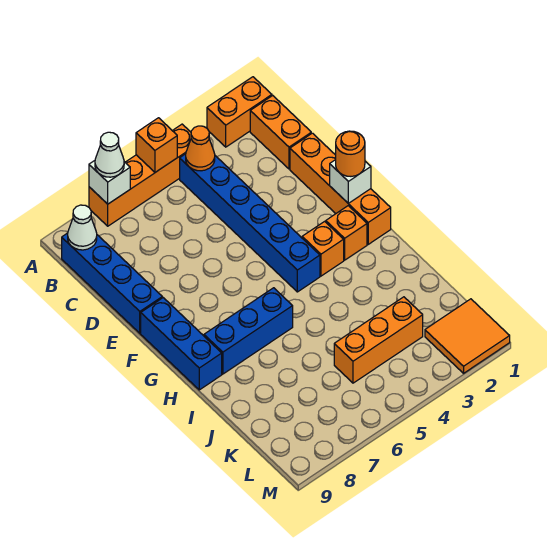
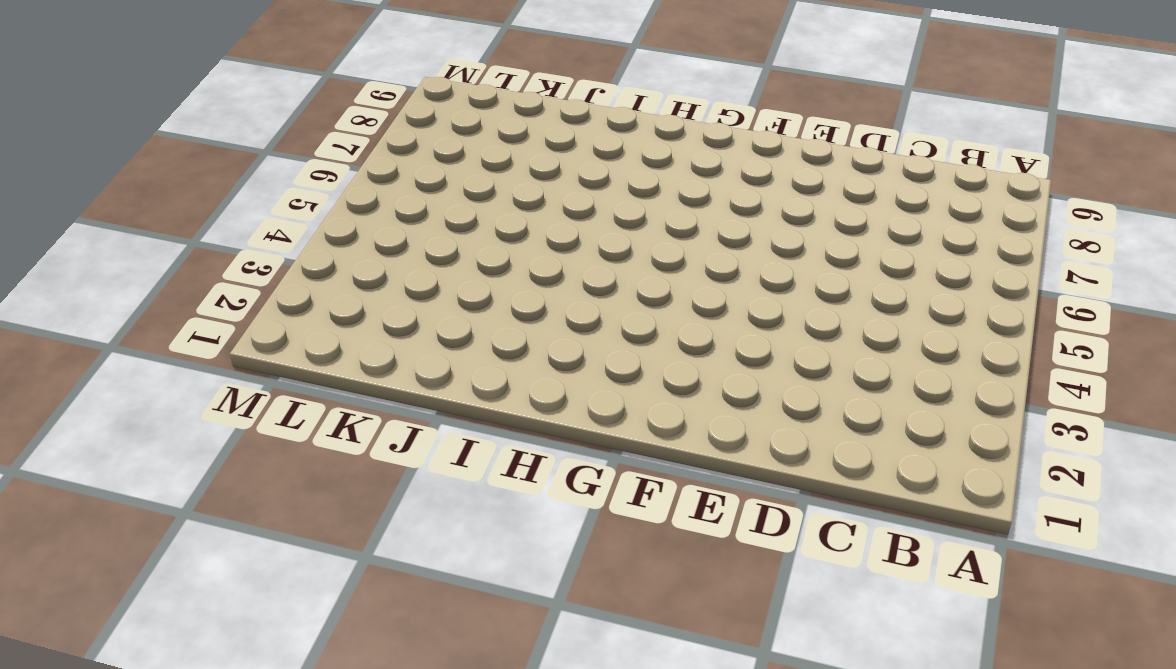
none -> orange 1x2 brick [207,77,272,147]
none -> orange 1x4 brick [89,124,191,226]
none -> orange 1x2 brick [250,96,311,169]

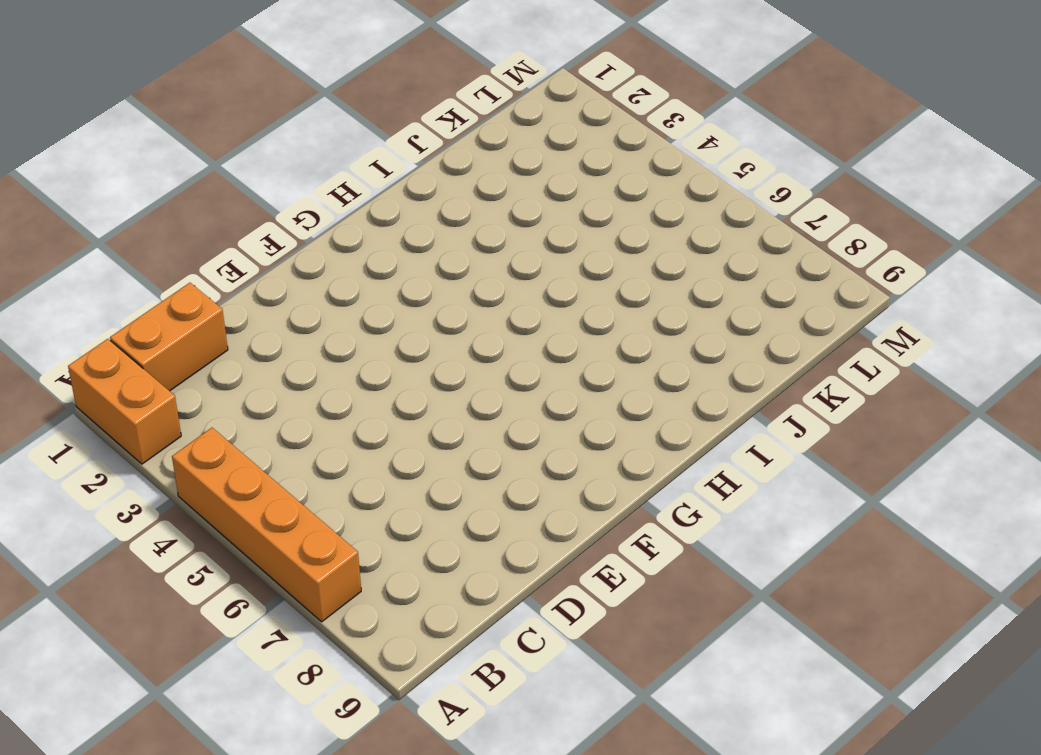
none -> blue 1x6 brick [180,154,320,292]
none -> blue 1x4 brick [62,233,162,333]
none -> orange 1x4 brick [290,133,391,244]

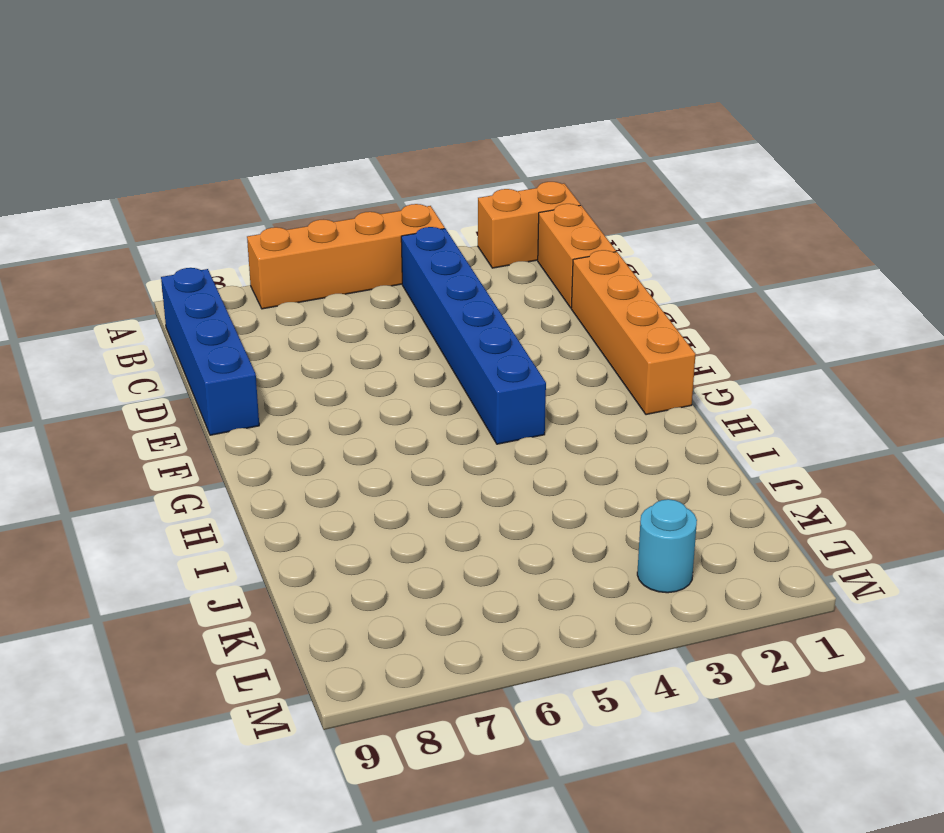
cyan 1x1 round brick [637,499,697,593] -> none
none -> blue 1x3 brick [141,298,222,390]
none -> orange 1x1 brick [326,206,367,260]
none -> orange 1x1 brick [302,221,344,276]

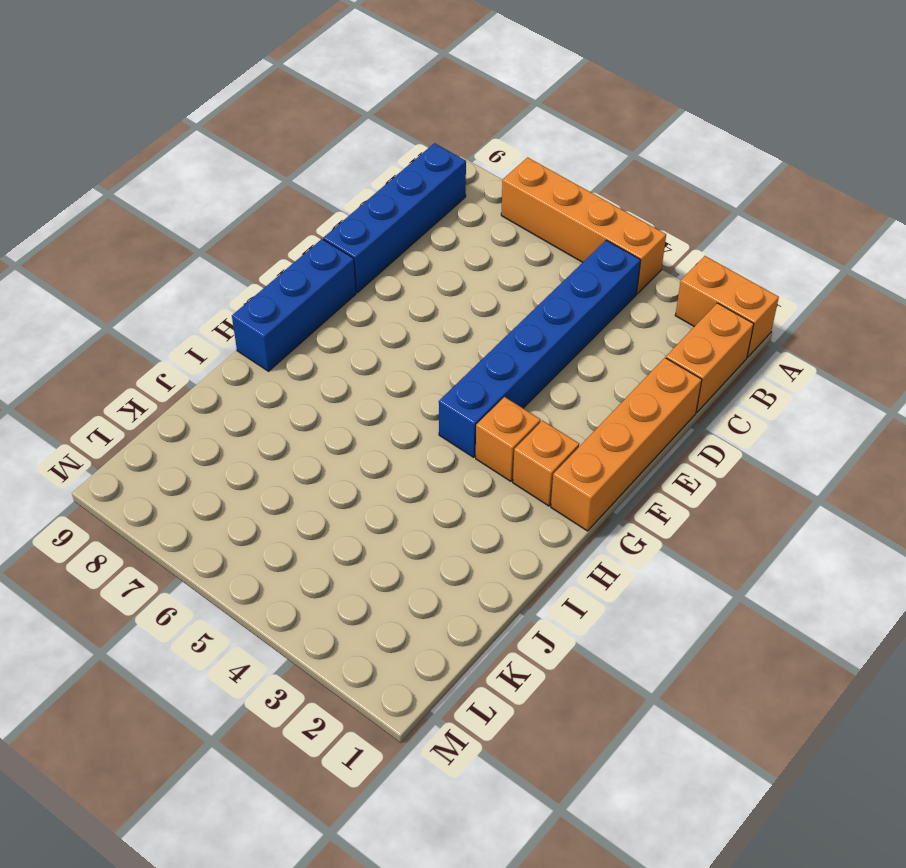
none -> blue 1x3 brick [204,288,293,374]
none -> orange 1x3 brick [334,297,423,383]
none -> orange 2x2 tile [425,299,510,373]

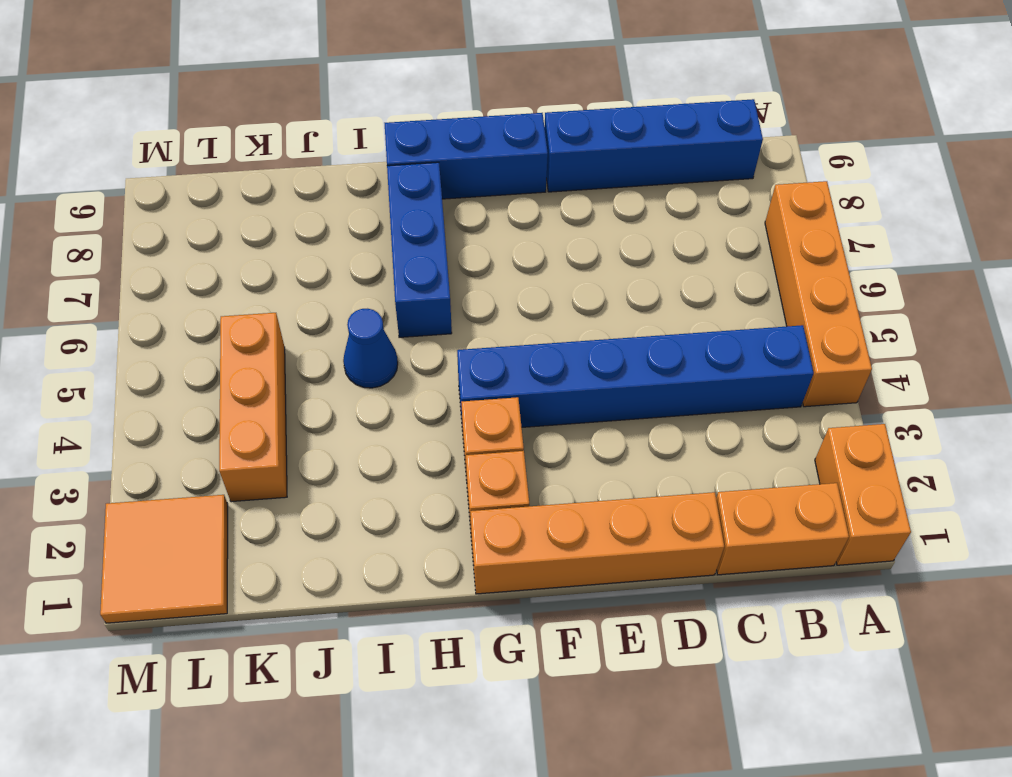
blue 1x1 cone [343,309,398,388] -> none
none -> orange 1x1 brick [136,118,177,172]
none -> white 1x1 brick [89,161,130,204]
none -> orange 1x1 cone [186,126,215,171]

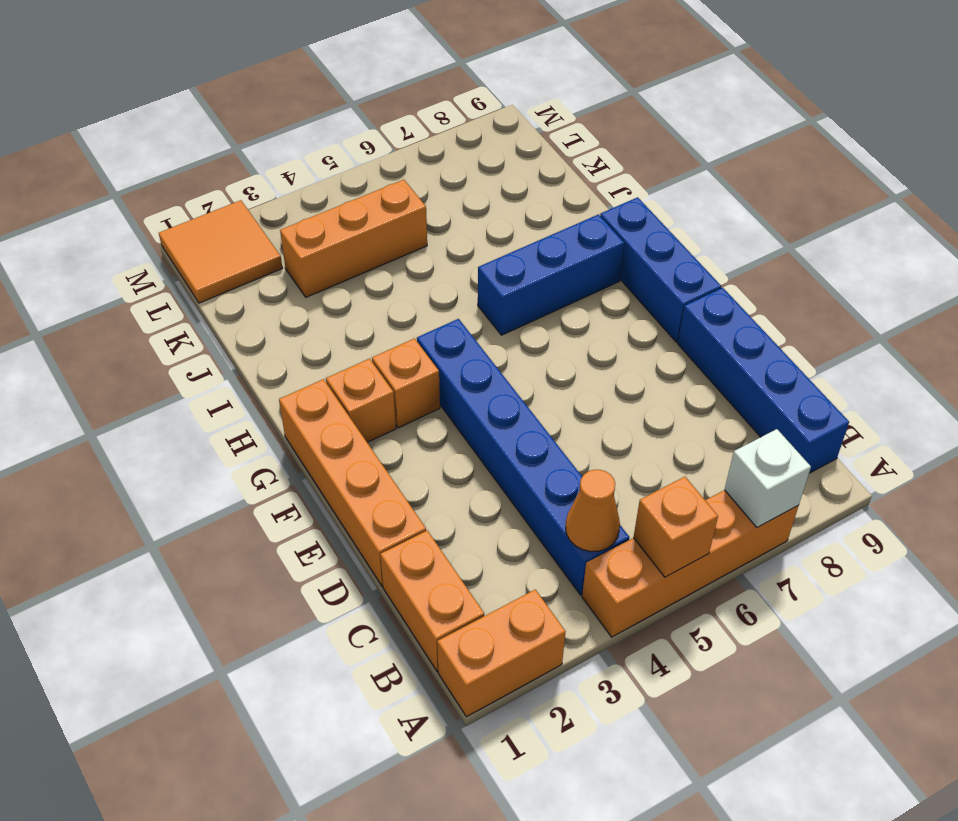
none -> white 1x1 cone [68,205,97,250]
none -> white 1x1 brick [330,160,371,203]
none -> white 1x1 cone [95,132,124,177]

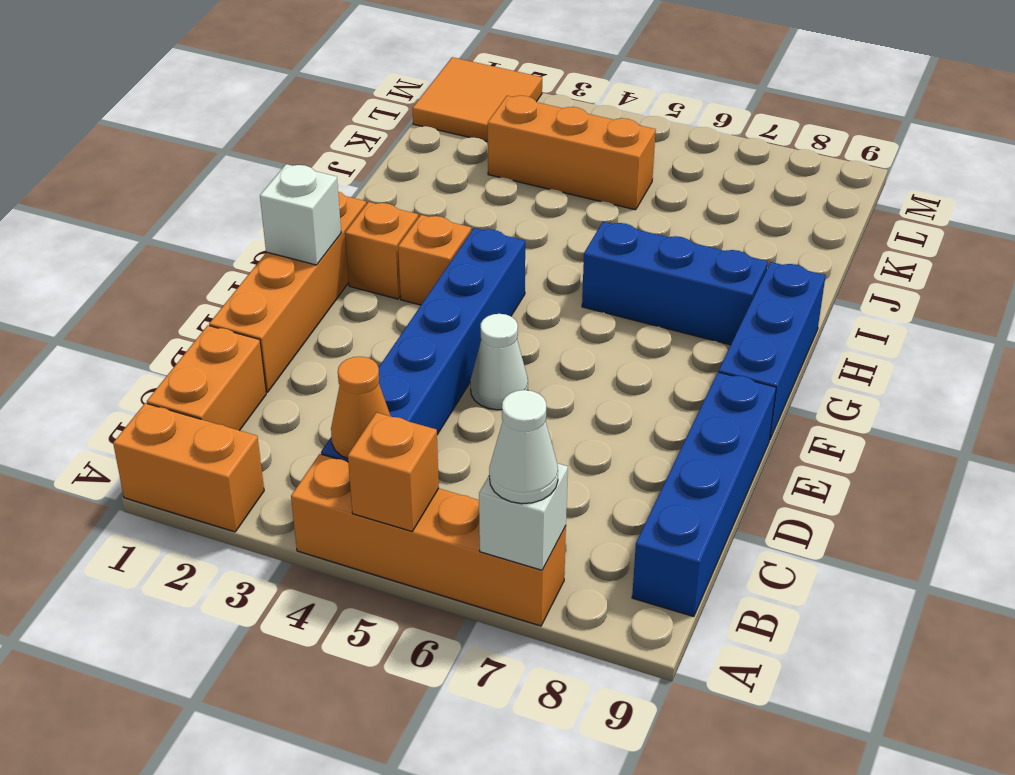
white 1x1 cone [470,314,528,410] -> white 1x1 cone moved to [68,205,97,250]
none -> orange 1x1 round brick [336,131,365,176]

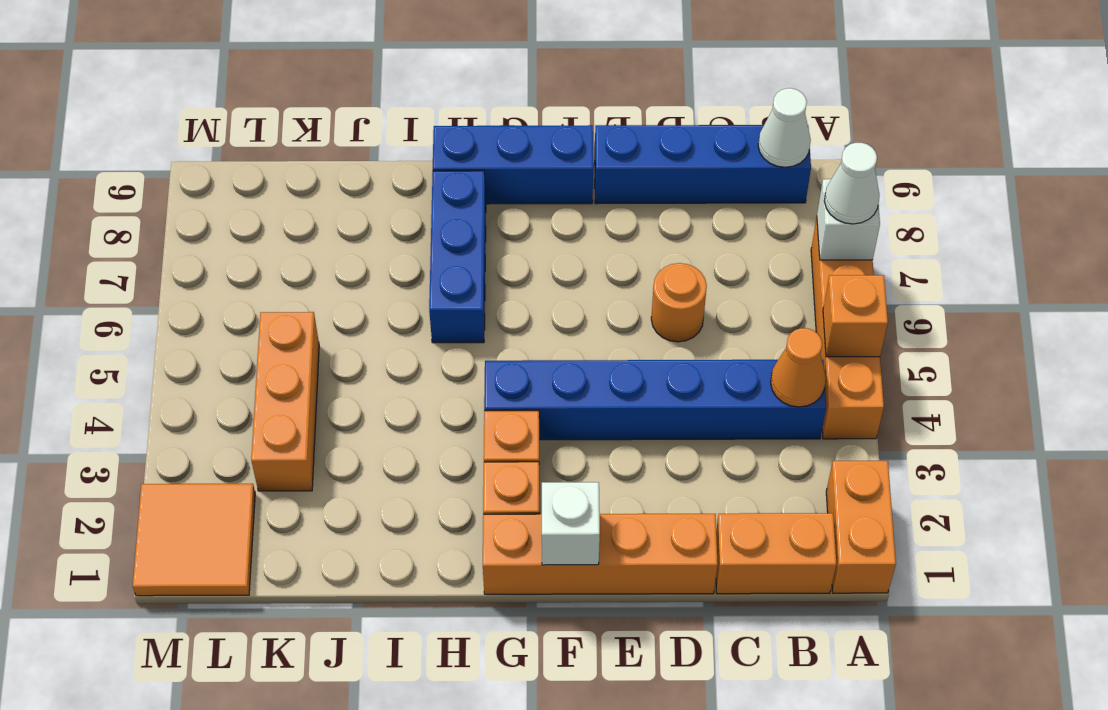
orange 1x1 round brick [651,263,707,342] -> orange 1x1 round brick moved to [336,131,365,176]

